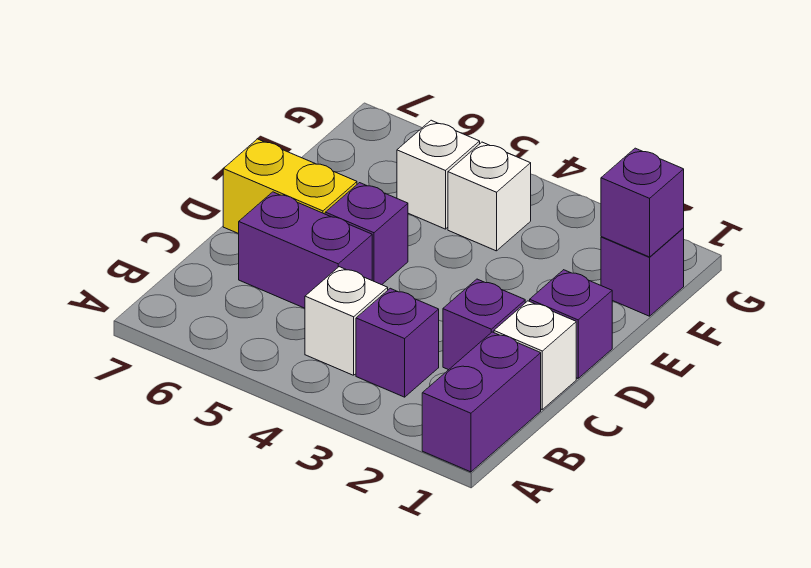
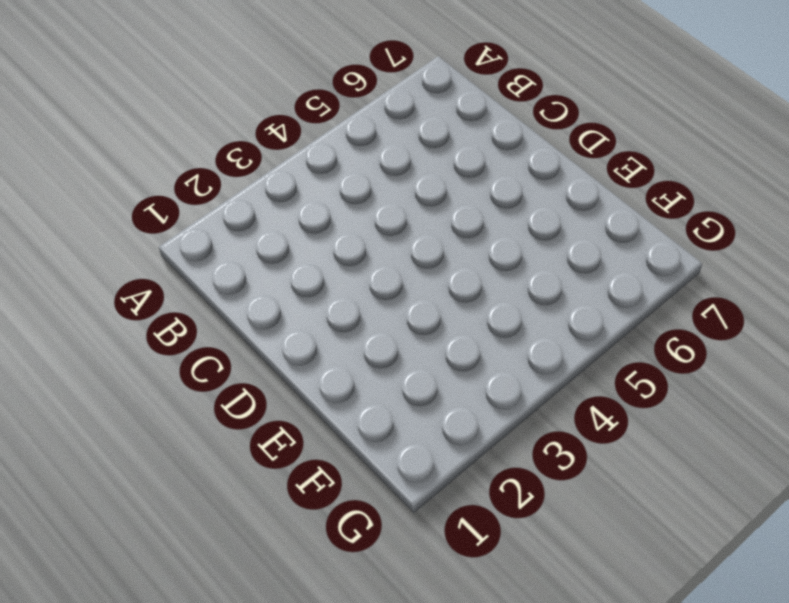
none -> purple 1x2 brick [422,332,541,472]
none -> purple 1x1 brick [356,288,439,397]
none -> white 1x1 brick [305,267,388,375]

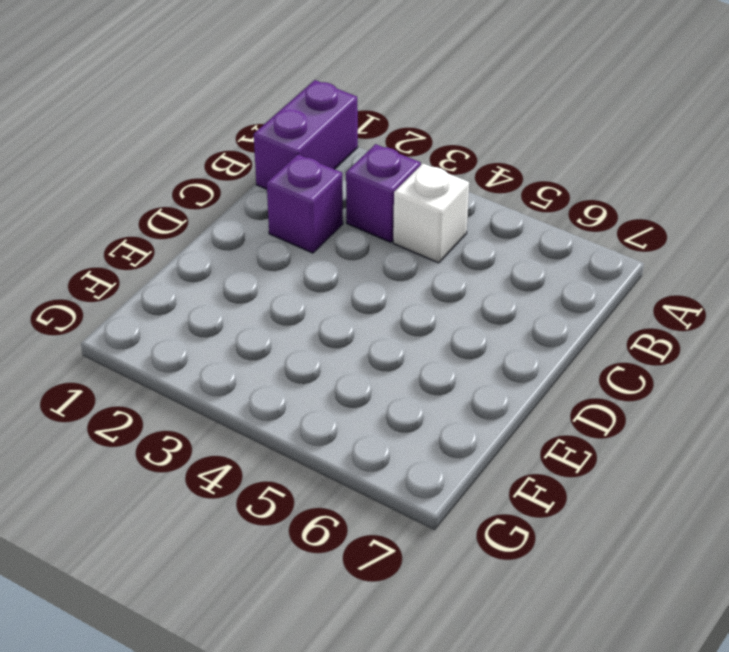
none -> white 1x1 brick [494,301,576,409]
none -> purple 1x2 brick [239,192,372,308]
none -> purple 1x1 brick [530,270,612,378]

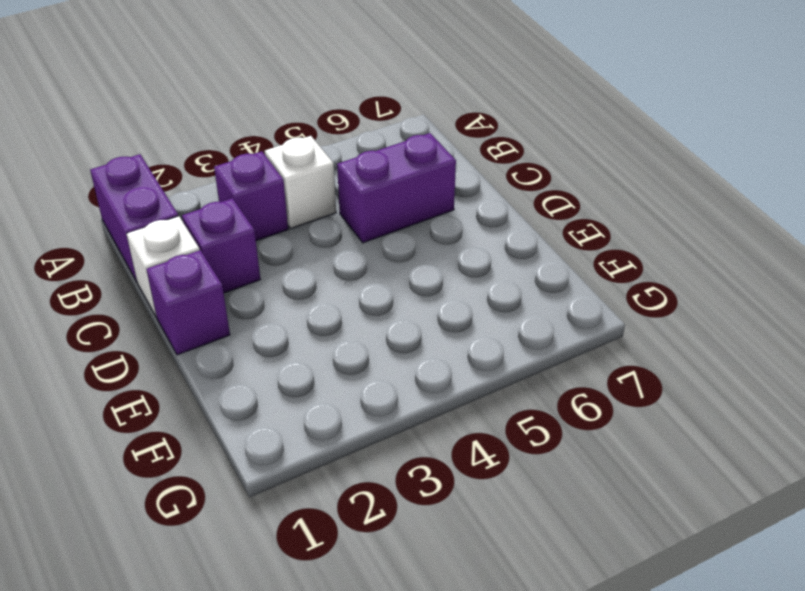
none -> purple 1x1 brick [325,183,408,285]
none -> yellow 1x2 brick [223,139,357,234]
none -> purple 1x1 brick [601,228,684,316]

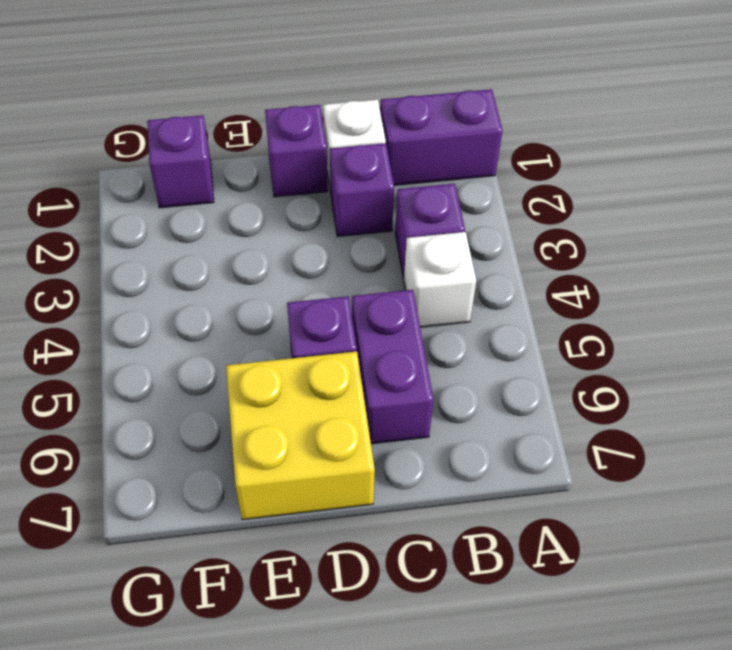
yellow 2x2 brick [226,351,375,520] -> yellow 1x2 brick [223,139,357,234]
none -> white 1x1 brick [448,142,531,251]
none -> white 1x1 brick [397,120,480,229]
none -> purple 1x1 brick [601,148,684,257]

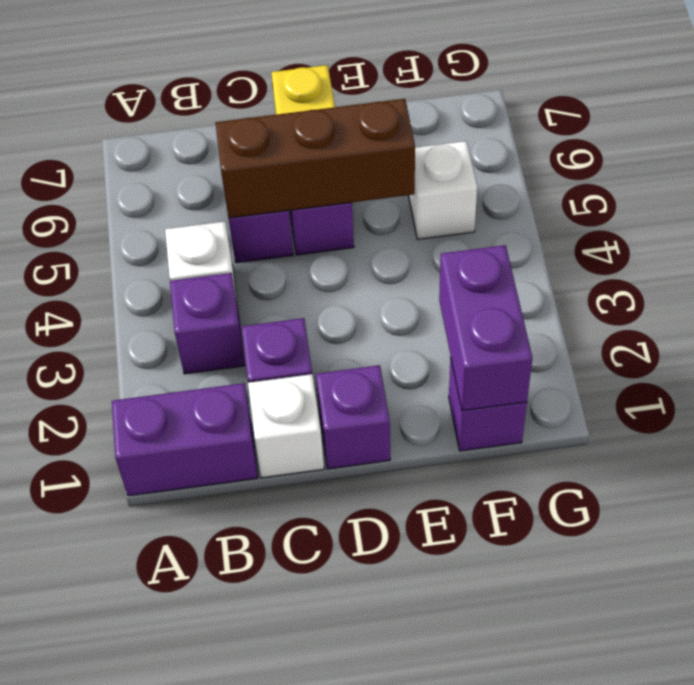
brown 1x3 brick [215,99,415,218] -> none
purple 1x2 brick [439,245,533,411] -> purple 1x1 brick [601,148,684,257]
none -> white 1x1 brick [448,142,531,251]

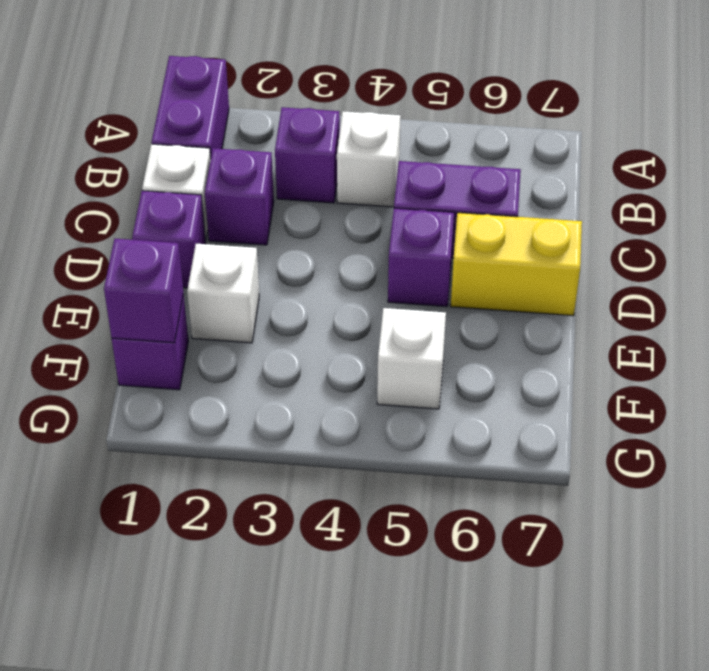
white 1x1 brick [187,244,259,343] -> white 1x1 brick moved to [448,142,531,251]

